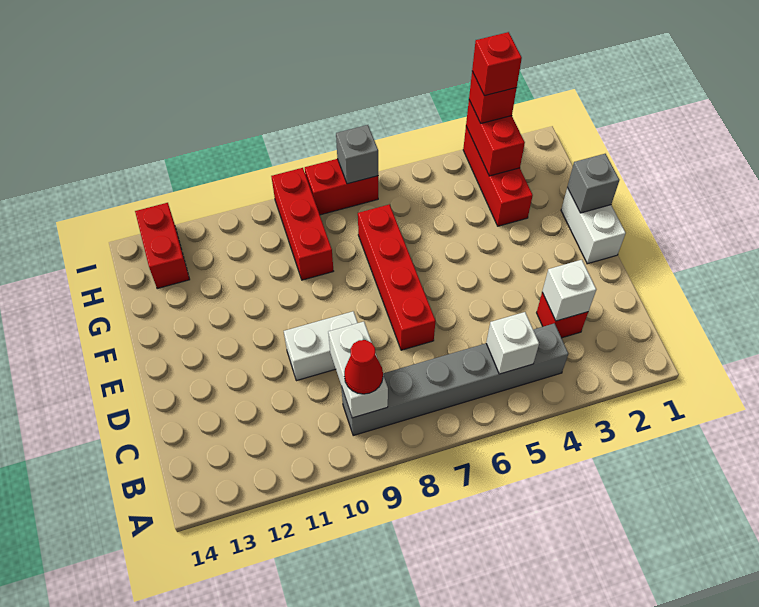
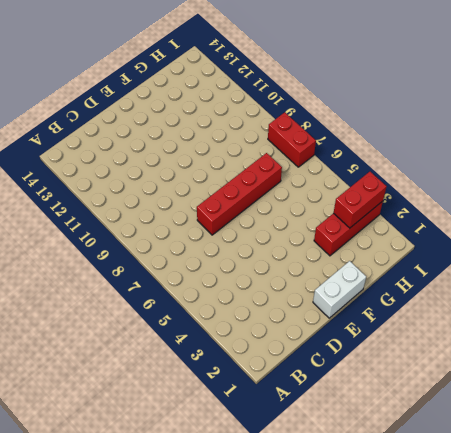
none -> grey 1x6 brick [341,323,568,436]
none -> red 1x1 brick [537,293,588,338]
none -> white 1x2 brick [284,311,358,381]

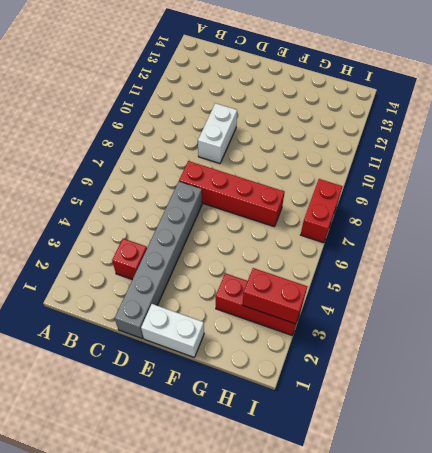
grey 1x6 brick [115,182,202,339] -> grey 1x6 brick moved to [341,323,568,436]
none -> red 1x3 brick [271,168,333,280]
none -> red 1x2 brick [135,203,190,289]
none -> white 1x1 brick [486,312,539,374]

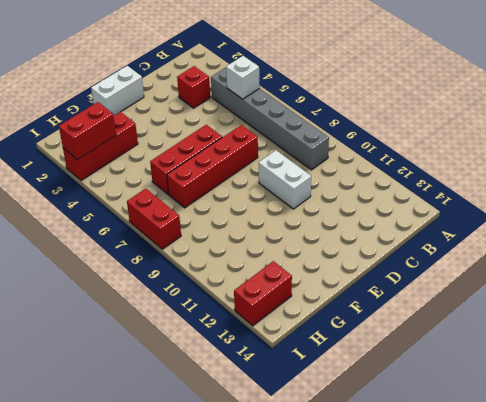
red 1x3 brick [150,125,222,194] -> red 1x3 brick moved to [271,168,333,280]
none -> white 1x2 brick [328,322,388,418]
none -> white 1x1 brick [542,260,596,321]
none -> grey 1x1 brick [567,154,619,213]

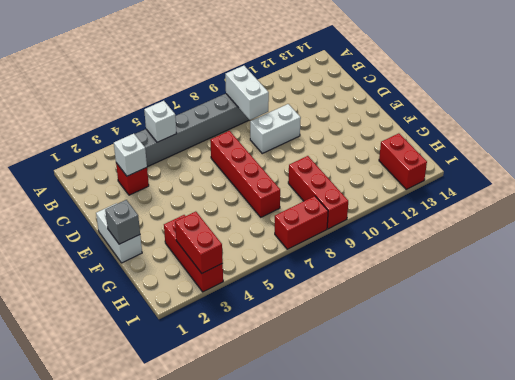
none -> grey 1x1 brick [336,125,378,184]
none -> red 1x1 cone [344,340,383,394]
none -> red 1x1 brick [469,71,517,123]

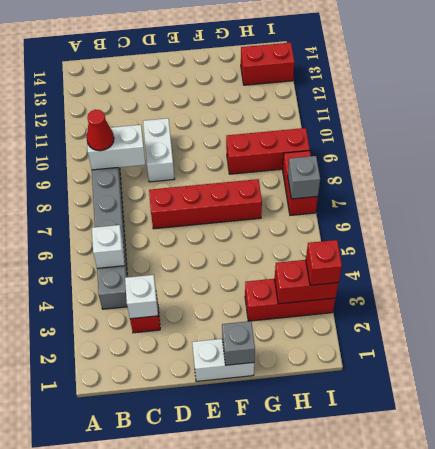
none -> red 1x1 brick [472,32,522,96]

